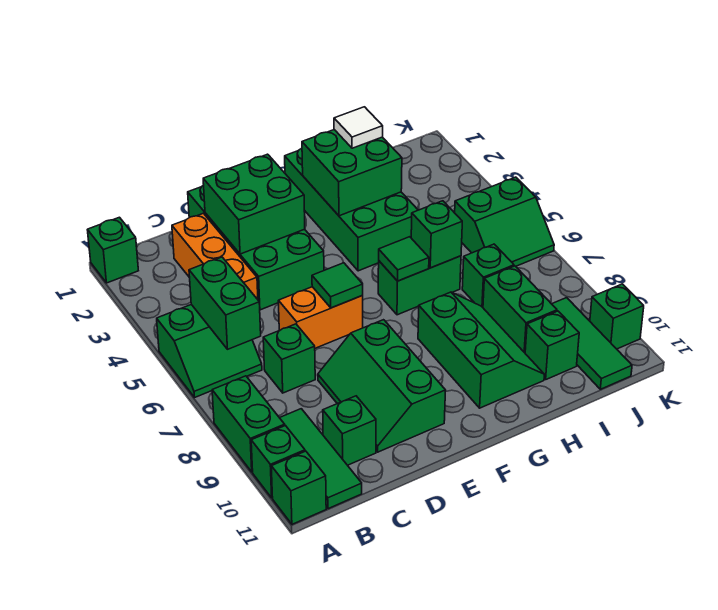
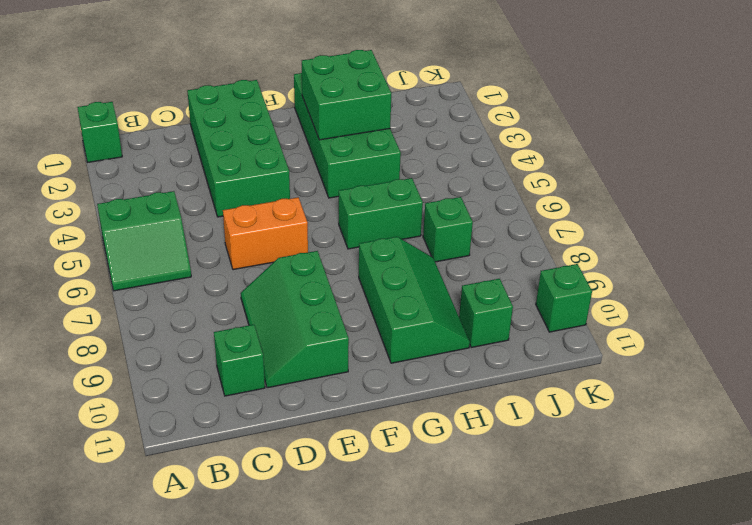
none -> green 1x2 brick [212,376,285,472]
none -> green 1x1 brick [251,426,305,498]
none -> green 1x1 brick [271,451,326,524]

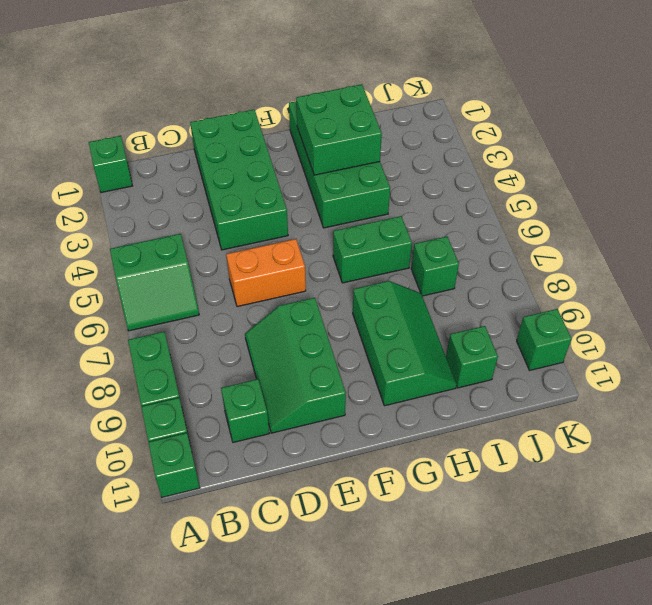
none -> green 1x3 tile [280,409,362,509]
none -> orange 1x3 brick [172,213,258,299]
none -> green 1x1 brick [263,324,315,393]

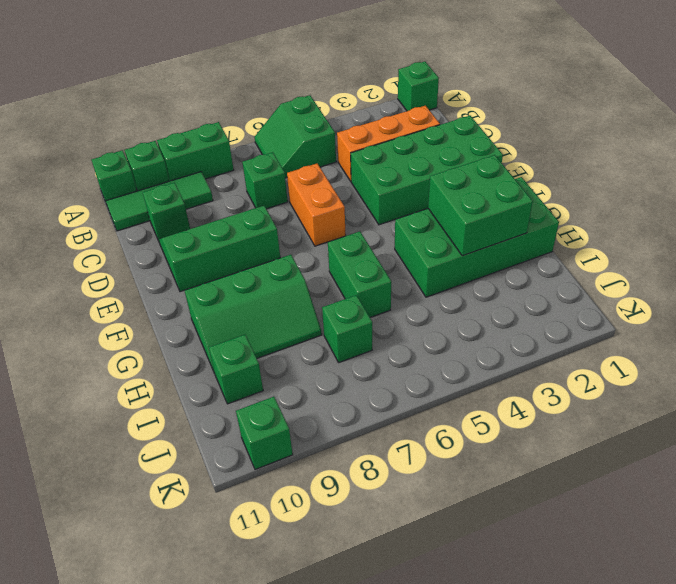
none -> green 1x2 brick [483,266,557,353]
none -> green 2x2 slope [455,177,554,266]
none -> green 1x3 tile [552,298,632,389]

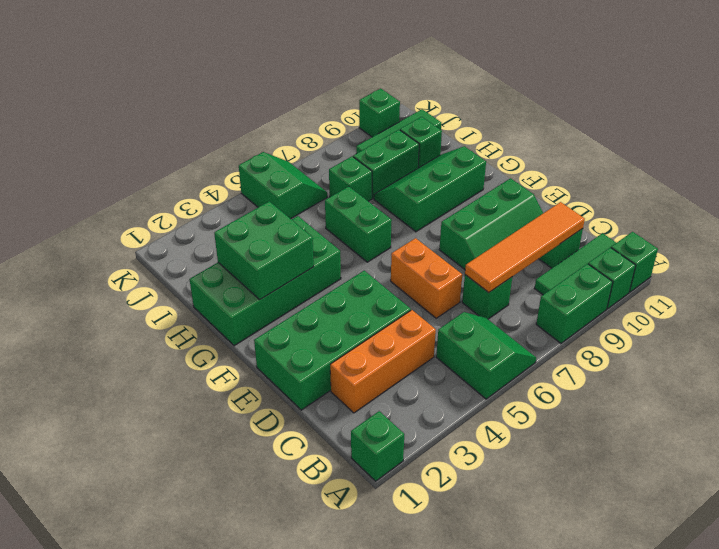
orange 1x4 tile [465,202,585,293] -> none
none -> green 1x2 brick [189,257,261,349]
none -> green 2x2 brick [203,154,305,254]
none -> green 1x1 tile [312,263,363,308]

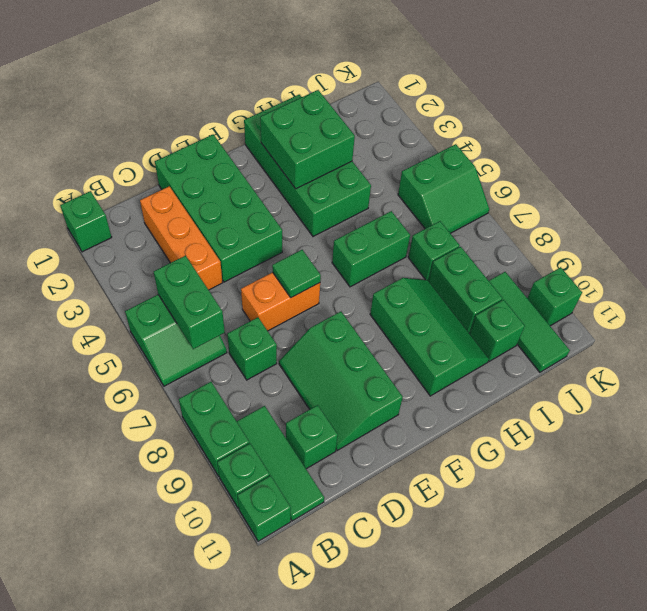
none -> green 2x2 brick [203,154,305,254]
none -> green 1x1 tile [379,237,429,281]
none -> green 1x1 brick [411,201,462,268]

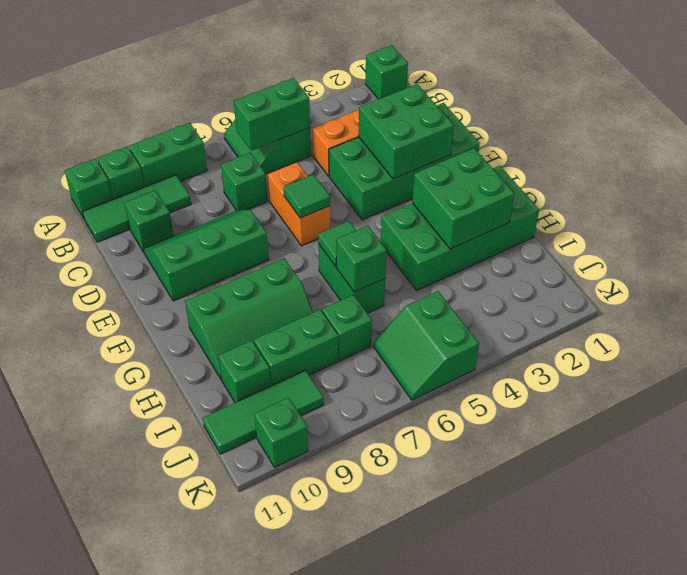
none -> white 1x1 tile [334,107,383,148]

